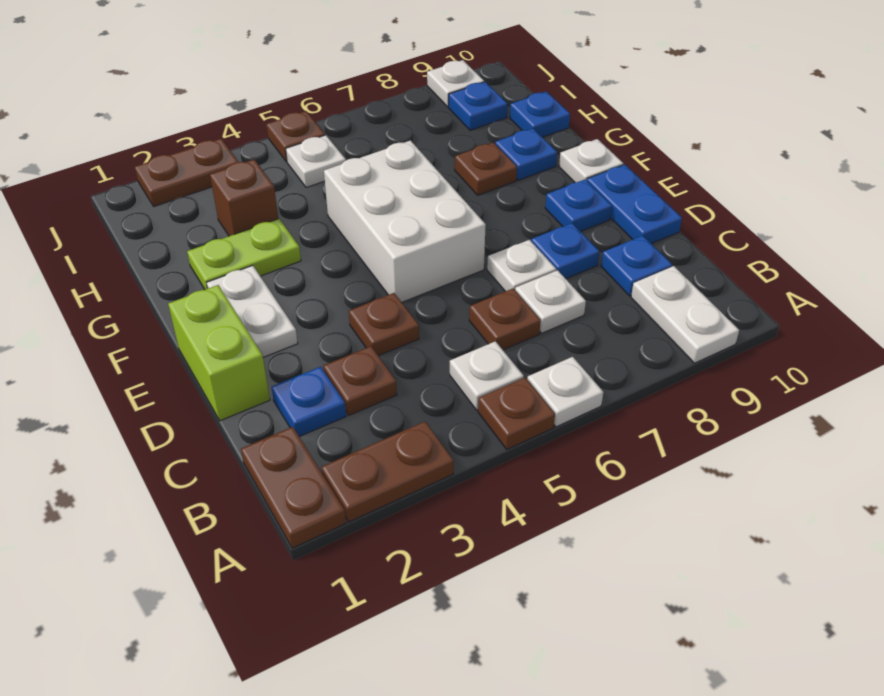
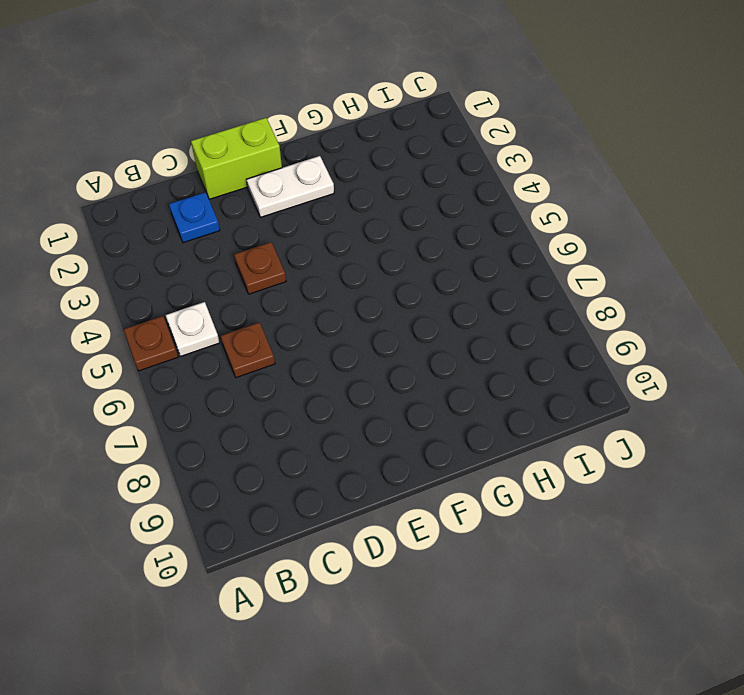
none -> brown 1x2 plate [241,427,346,548]
none -> brown 1x2 plate [321,421,454,522]
none -> white 1x1 plate [527,357,603,427]
none -> white 1x2 plate [631,266,739,363]

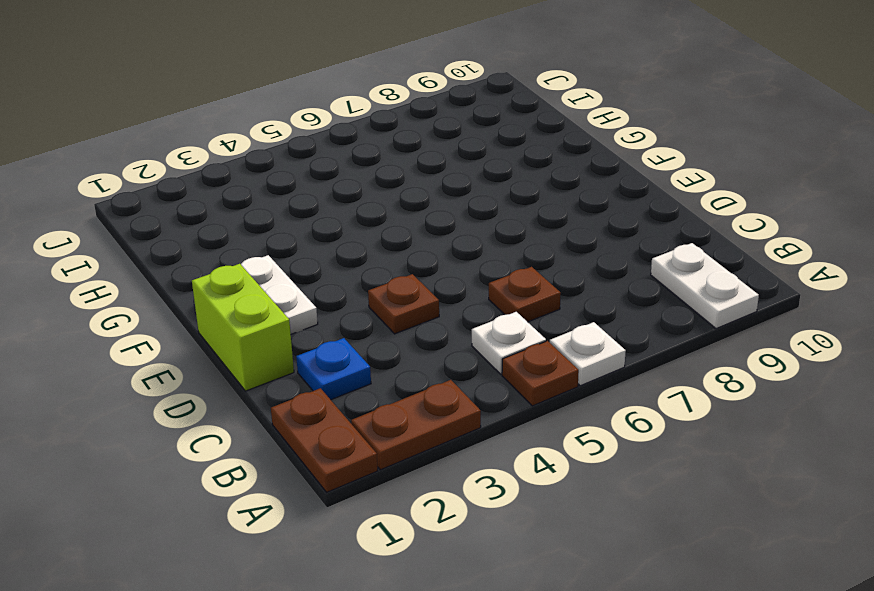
none -> brown 1x1 plate [323,346,397,415]
none -> white 1x1 plate [515,270,586,333]
none -> blue 1x1 plate [601,236,672,296]
none -> white 1x1 plate [487,240,556,291]

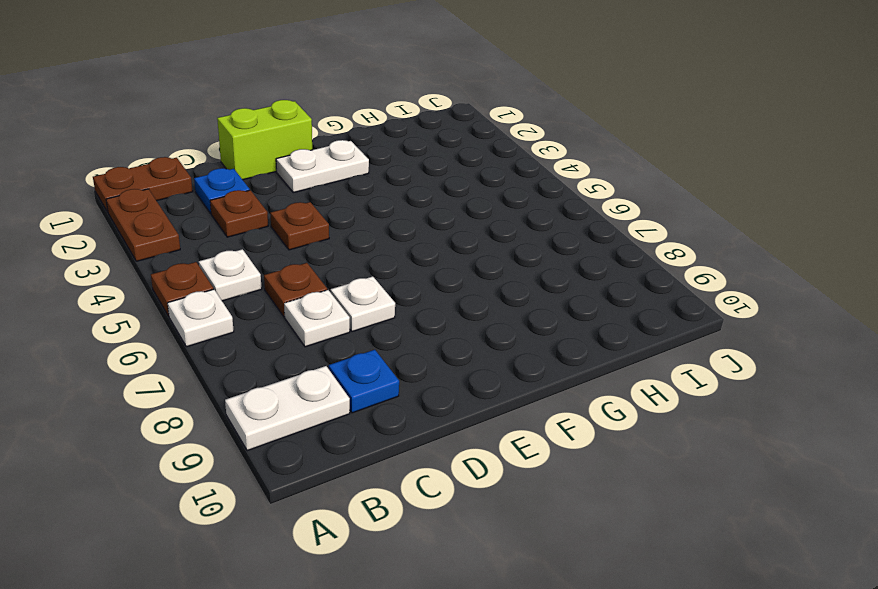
none -> blue 1x1 plate [531,223,599,279]
none -> blue 1x2 plate [587,164,682,244]
none -> white 2x3 brick [324,140,486,302]
none -> blue 1x1 plate [545,180,612,232]

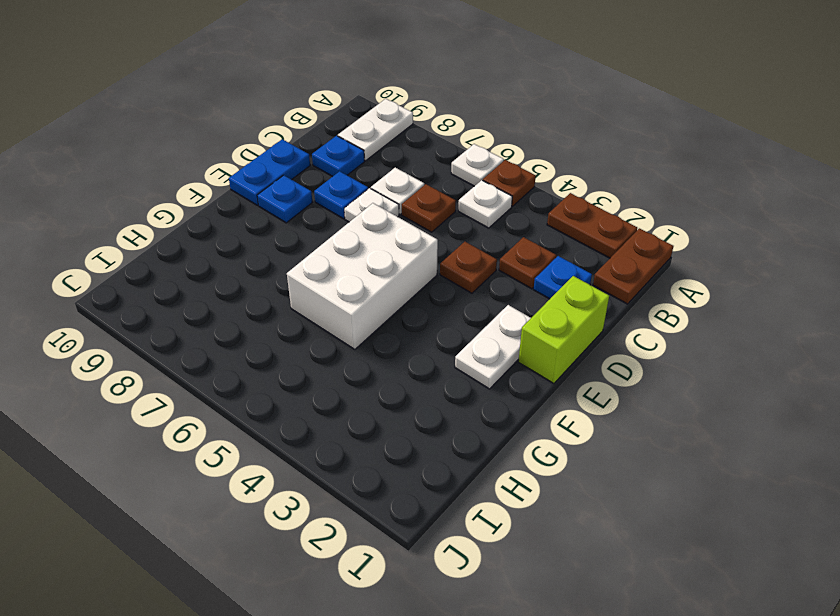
none -> white 1x1 plate [559,139,623,182]
none -> lime 1x2 plate [187,219,301,290]
none -> brown 1x1 plate [455,142,517,195]
none -> blue 1x1 plate [495,128,557,180]

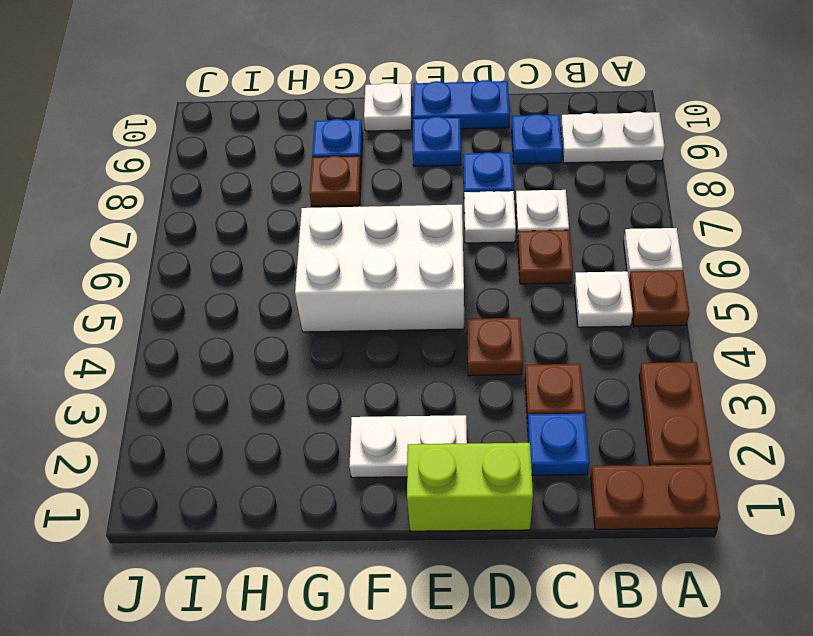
none -> lime 1x2 plate [187,219,301,290]
none -> brown 1x1 brick [210,159,278,236]
none -> blue 1x1 plate [510,92,570,137]
none -> white 1x1 plate [286,135,346,188]

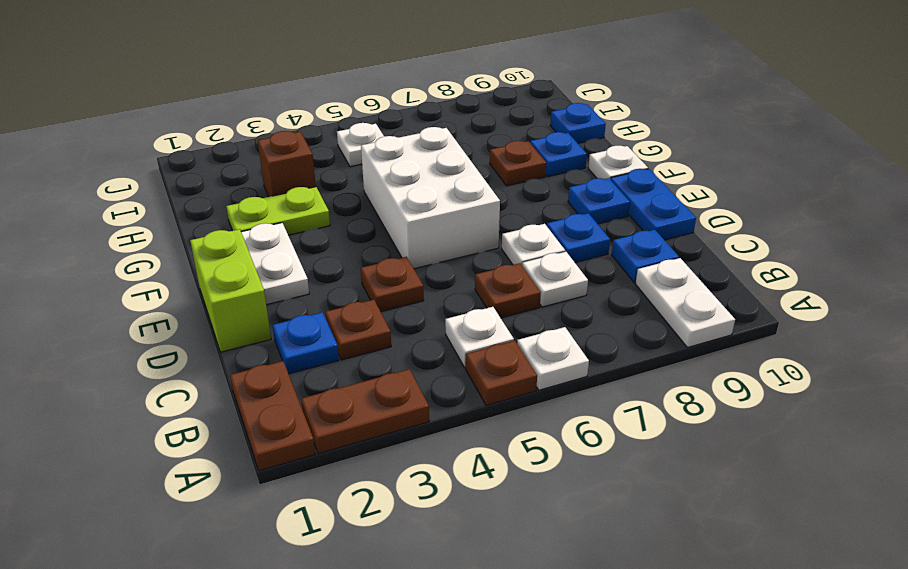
none -> blue 1x1 plate [449,82,507,130]
none -> brown 1x2 plate [135,139,238,206]
none -> brown 1x1 plate [266,111,325,162]
none -> white 1x1 plate [427,60,484,107]

